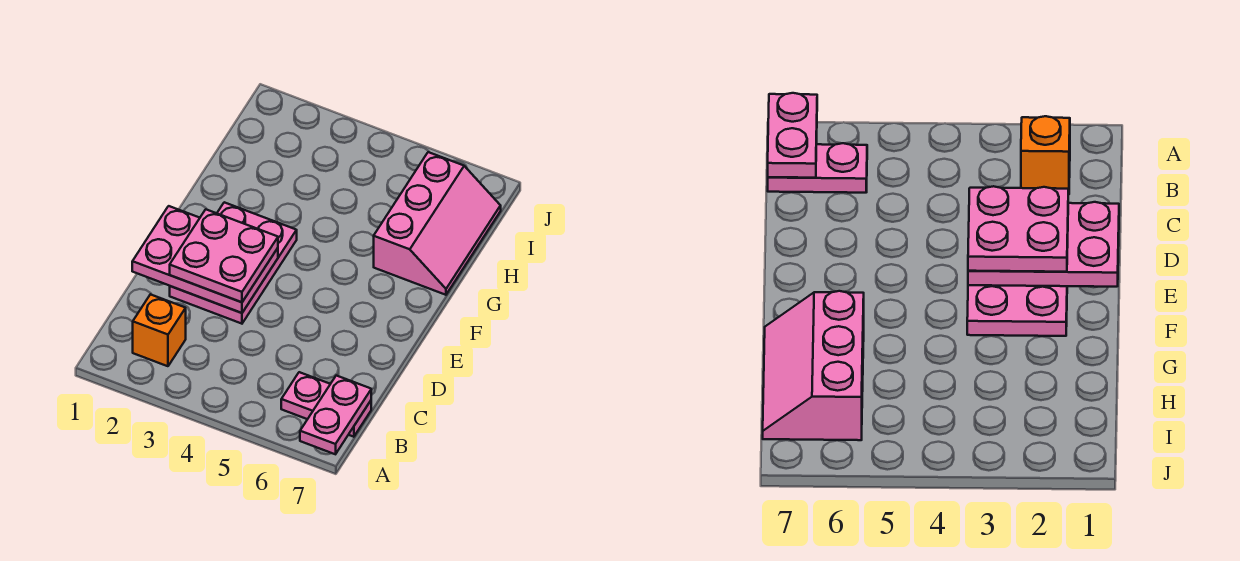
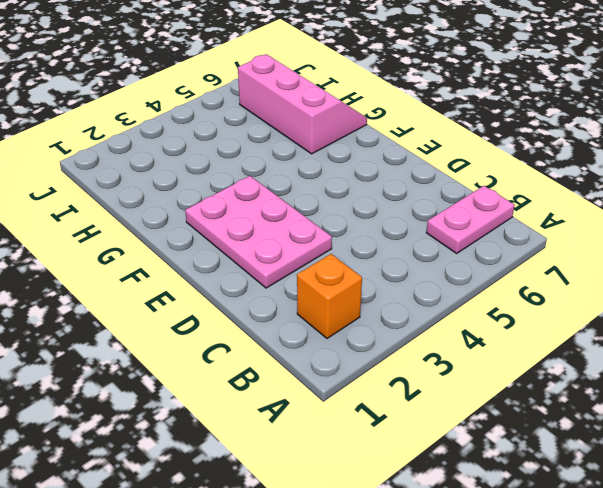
none -> pink 1x2 plate [300,376,371,454]
none -> pink 2x3 plate [132,206,278,313]

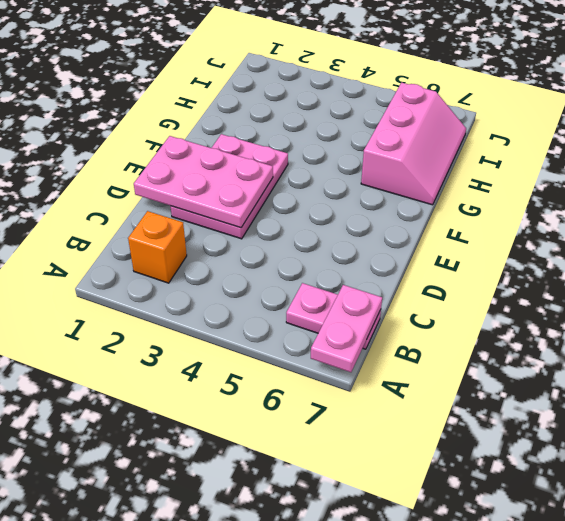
none -> pink 2x2 plate [170,209,278,302]

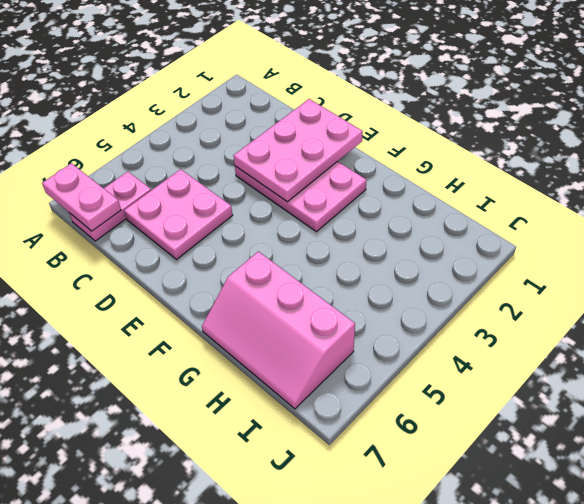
pink 2x2 plate [124,169,233,259] -> pink 2x2 plate moved to [170,209,278,302]
none -> orange 1x1 brick [133,294,186,366]

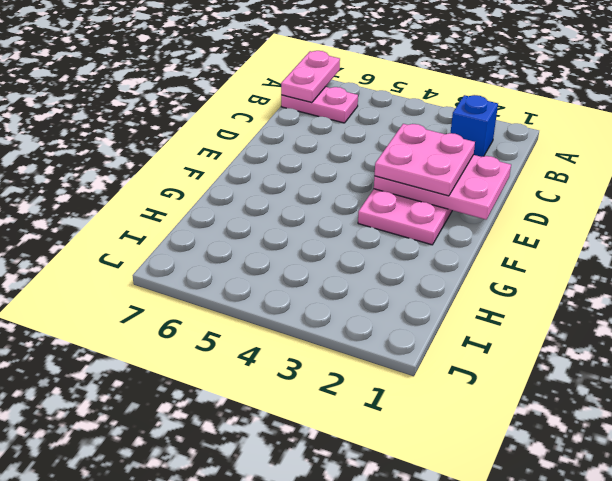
blue 1x1 brick [451,95,498,157] -> orange 1x1 brick [133,294,186,366]
none -> pink 2x3 slope [374,152,501,295]

